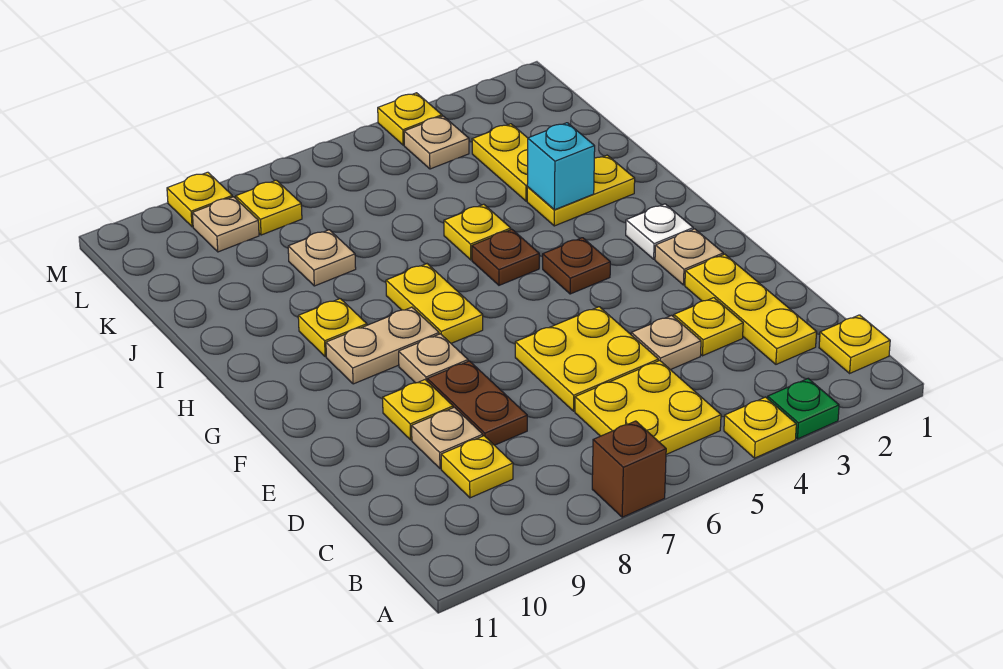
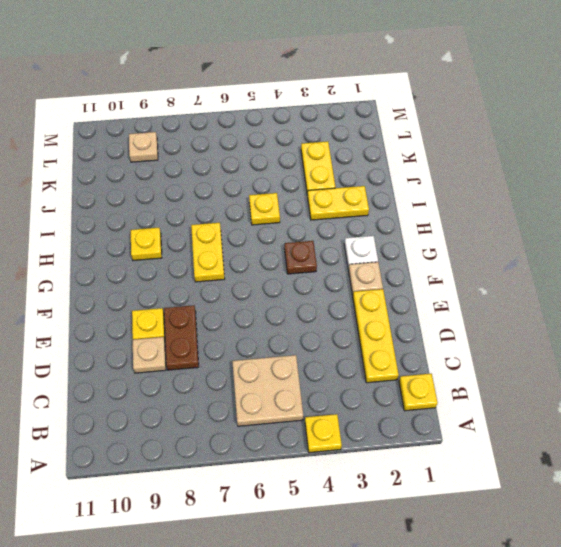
tan 2x2 plate [232,355,303,426] -> yellow 2x2 plate [575,361,721,454]
none -> green 1x1 plate [767,379,839,439]
none -> brown 1x1 brick [592,421,666,517]
none -> yellow 1x1 plate [441,436,513,498]
none -> yellow 1x1 plate [674,298,743,356]

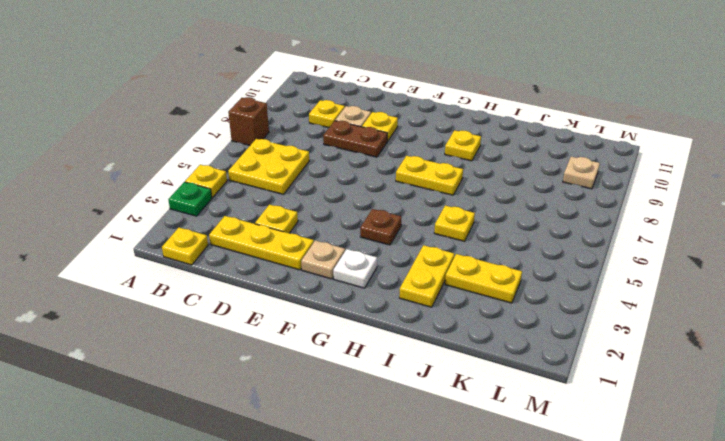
none -> tan 1x1 plate [631,315,701,370]
none -> yellow 2x2 plate [515,307,658,411]
none -> tan 1x1 plate [399,334,468,383]
none -> tan 1x2 plate [326,307,439,384]

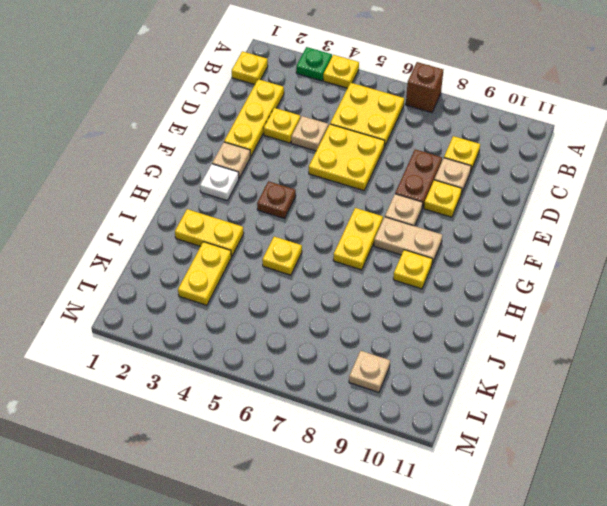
none -> brown 1x1 plate [472,229,539,285]
none -> tan 1x1 plate [288,230,356,286]
none -> tan 1x1 plate [404,116,469,169]
none -> yellow 1x1 plate [236,180,302,235]

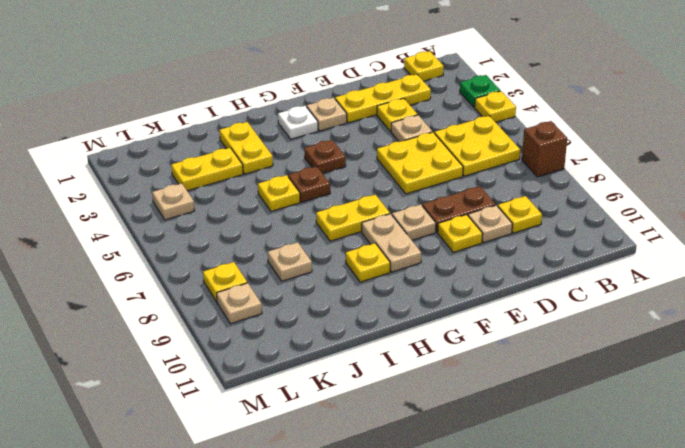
none -> yellow 1x1 plate [378,93,442,145]
none -> yellow 1x1 plate [167,172,232,227]
none -> cyan 1x1 brick [527,123,595,210]

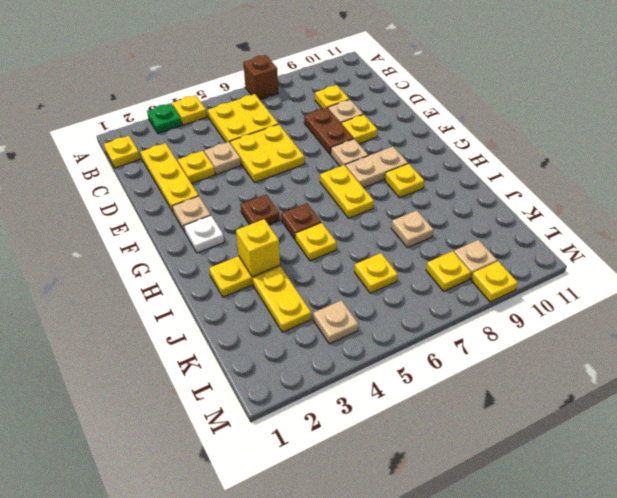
yellow 1x1 brick [236,219,280,277] -> cyan 1x1 brick [527,123,595,210]
yellow 1x1 plate [354,253,398,293] -> yellow 1x1 plate moved to [378,93,442,145]

